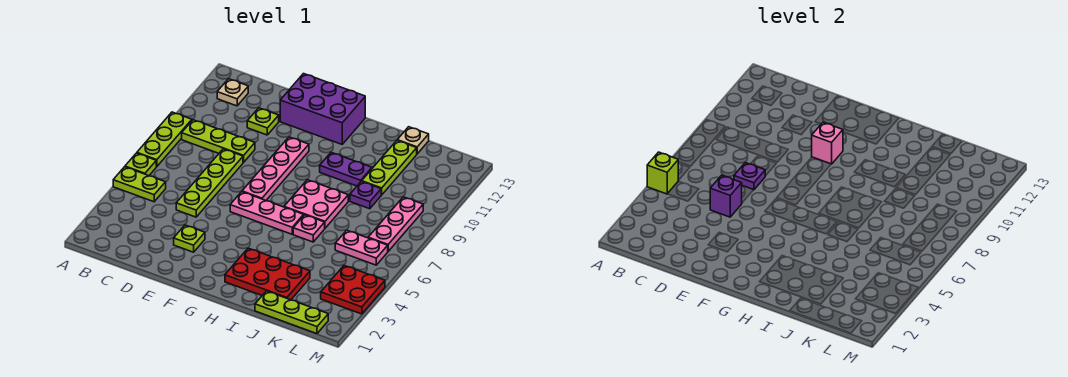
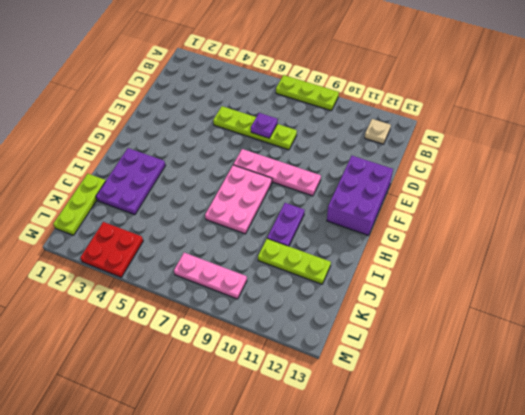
pink 2x3 plate [205,165,272,234] -> pink 2x2 plate [284,180,348,228]
purple 2x3 plate [96,148,165,215] -> red 2x3 plate [225,248,310,300]
none -> lime 1x2 plate [113,167,166,202]
none -> lime 1x1 plate [125,153,156,176]
none -> lime 1x3 plate [182,120,255,162]

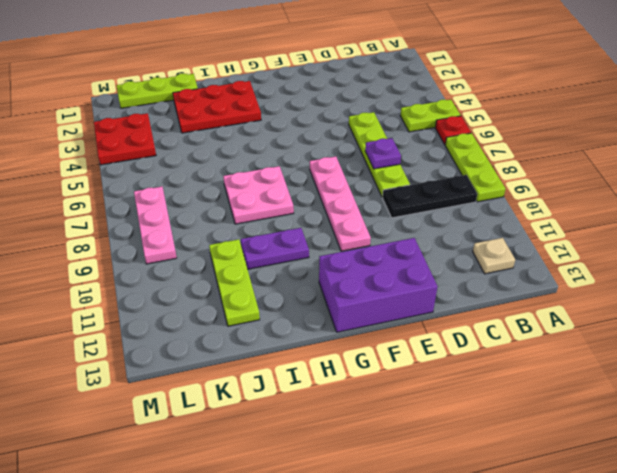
red 1x1 plate [435,116,471,144] -> lime 1x1 plate [125,153,156,176]
black 1x3 plate [382,175,477,218] -> lime 1x3 plate [182,120,255,162]
none -> lime 1x1 plate [247,108,279,135]
none -> lime 1x1 plate [174,225,205,252]
none -> pink 1x3 plate [230,192,304,234]

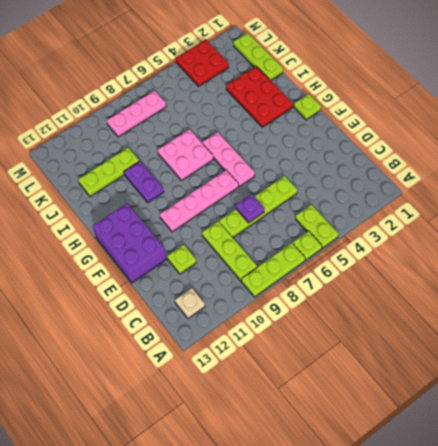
lime 1x1 plate [294,94,321,120] -> lime 1x1 plate moved to [174,225,205,252]
none -> pink 1x1 plate [293,215,325,242]
none -> purple 1x1 plate [350,181,381,209]
none -> tan 1x1 plate [397,127,429,154]

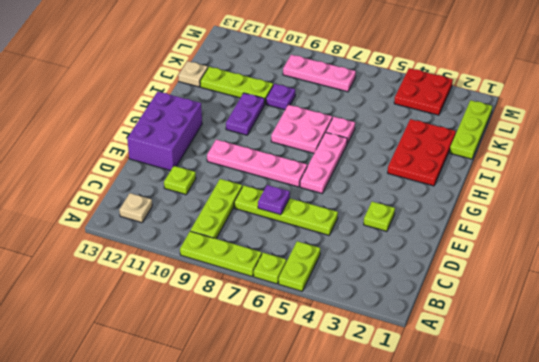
none -> pink 1x2 plate [335,230,388,265]
none -> lime 1x1 brick [647,152,678,194]
none -> purple 1x1 brick [710,175,742,217]

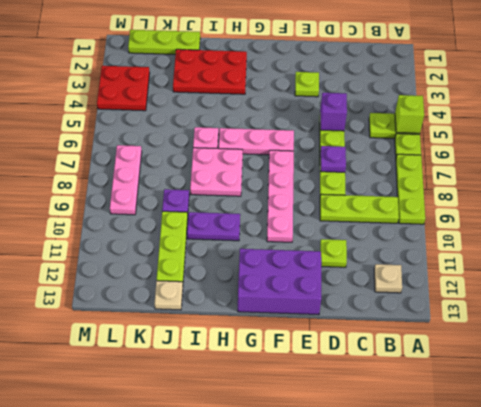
none -> pink 1x2 plate [335,230,388,265]
none -> pink 1x1 brick [812,122,843,164]

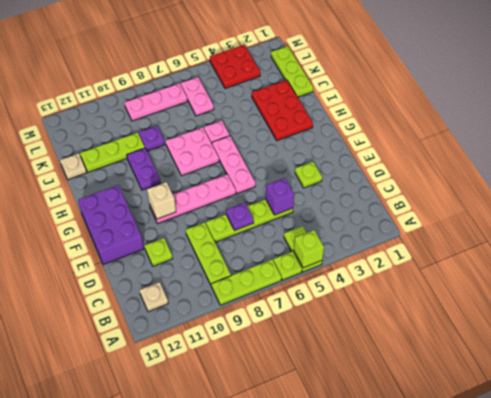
tan 1x1 brick [147,182,176,219] -> pink 1x1 brick [812,122,843,164]

